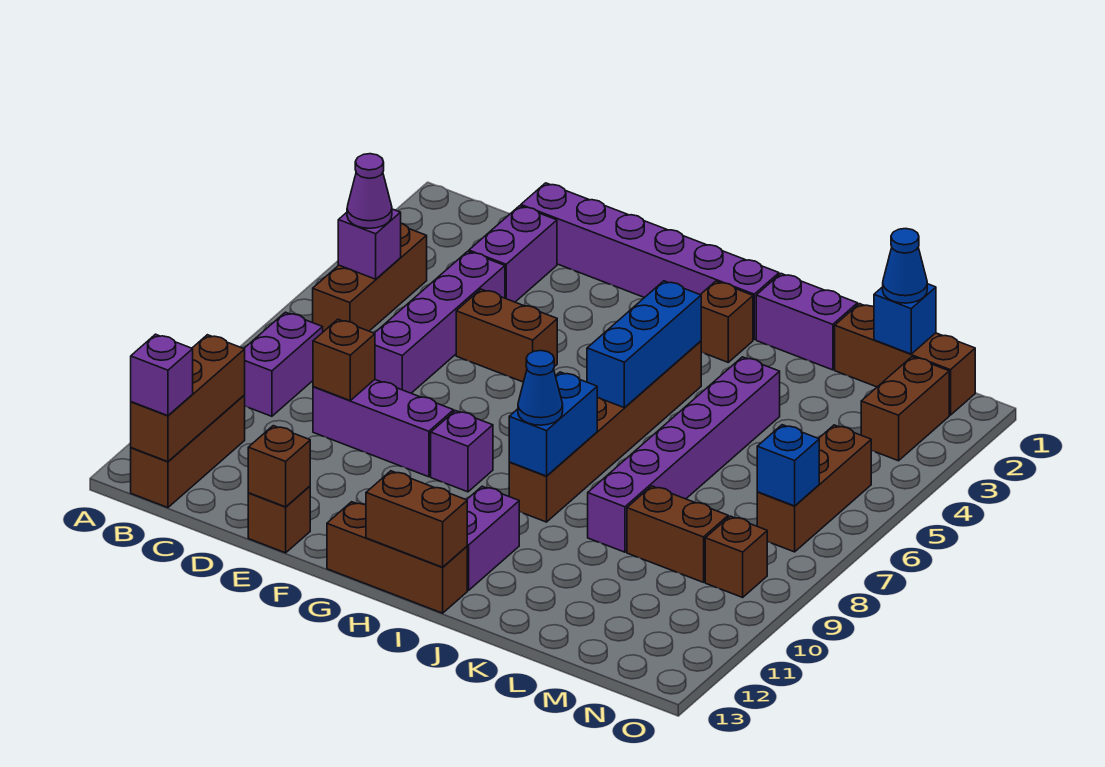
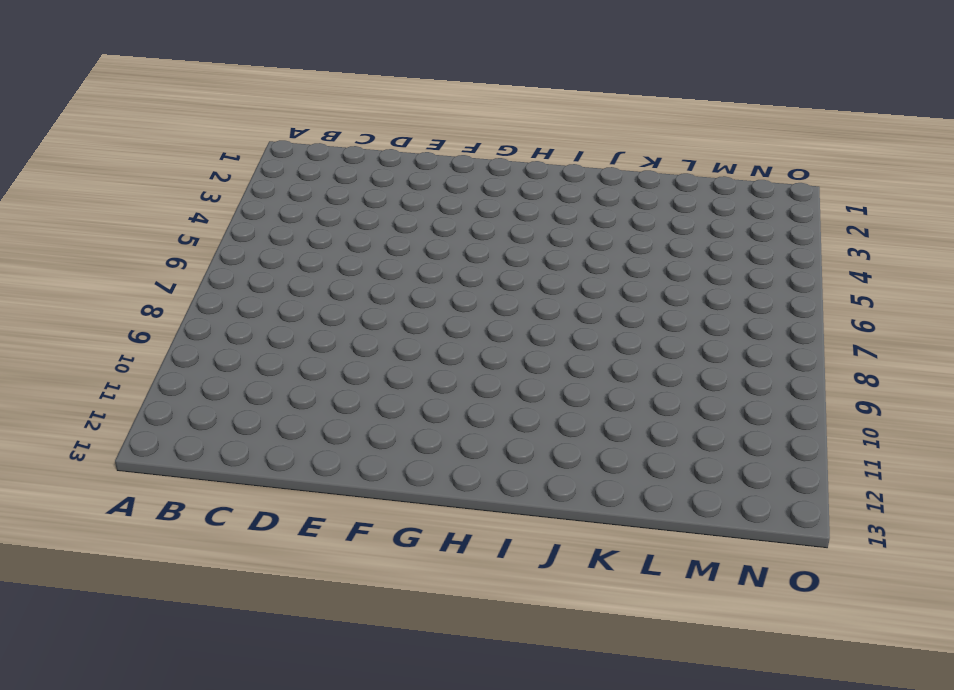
none -> brown 1x3 brick [313,224,427,332]
none -> purple 1x2 brick [244,312,323,416]
none -> brown 1x3 brick [131,395,245,508]
none -> purple 1x6 brick [521,183,779,340]

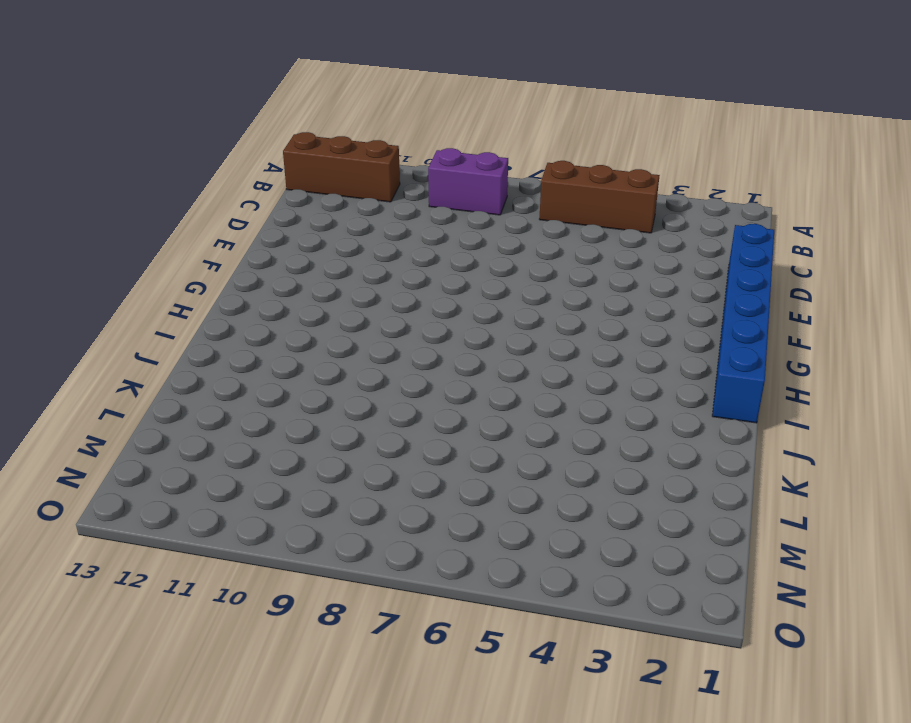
blue 1x6 brick [712,224,774,423] -> purple 1x6 brick [521,183,779,340]
none -> purple 1x2 brick [469,206,557,302]
none -> purple 1x4 brick [375,251,505,393]
none -> purple 1x3 brick [313,380,454,477]
none -> brown 1x2 brick [456,289,557,382]

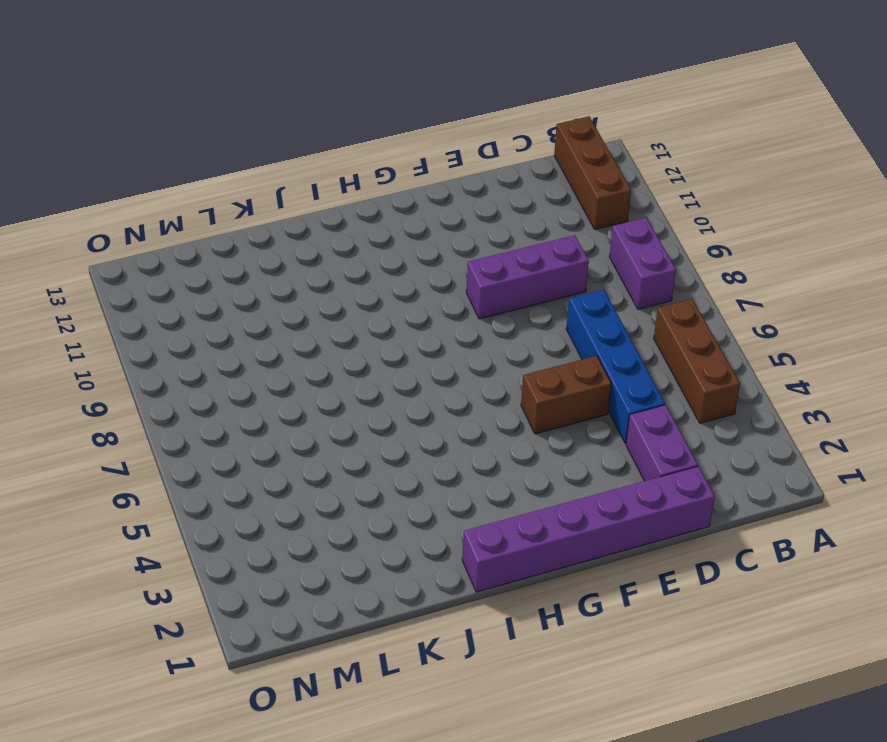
blue 1x4 brick [566,290,665,444] -> purple 1x4 brick [375,251,505,393]
none -> brown 1x1 brick [248,486,310,553]
none -> purple 1x1 brick [431,411,493,492]
none -> brown 1x3 brick [327,502,467,613]
none -> brown 1x1 brick [701,281,753,362]

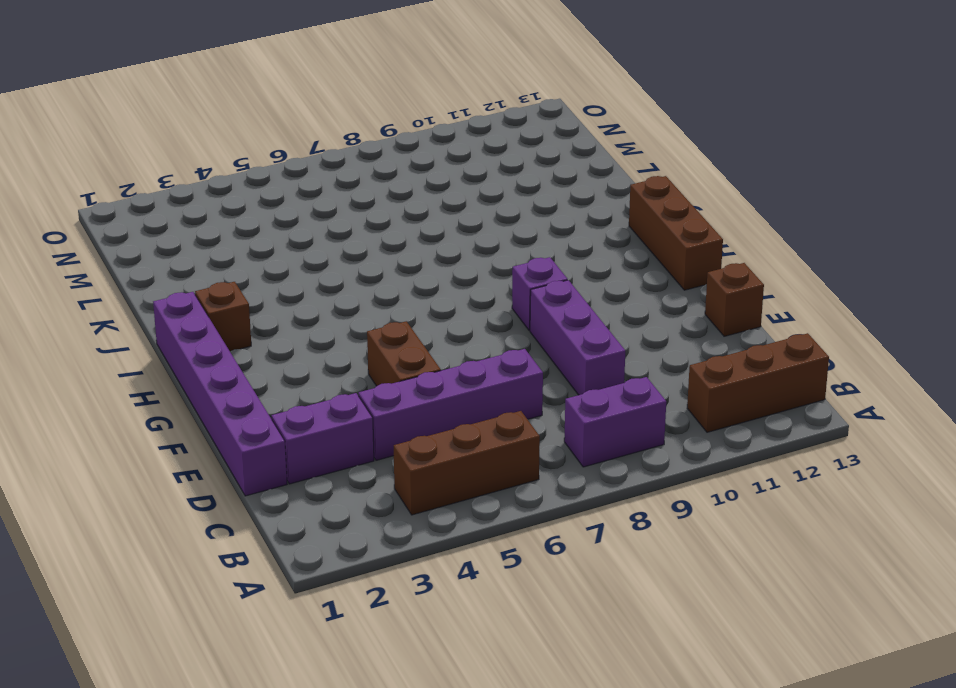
none -> brown 1x6 brick [509,341,701,522]
none -> purple 1x2 brick [467,486,519,590]
none -> purple 1x2 brick [756,274,858,370]
none -> purple 1x6 brick [588,357,780,552]

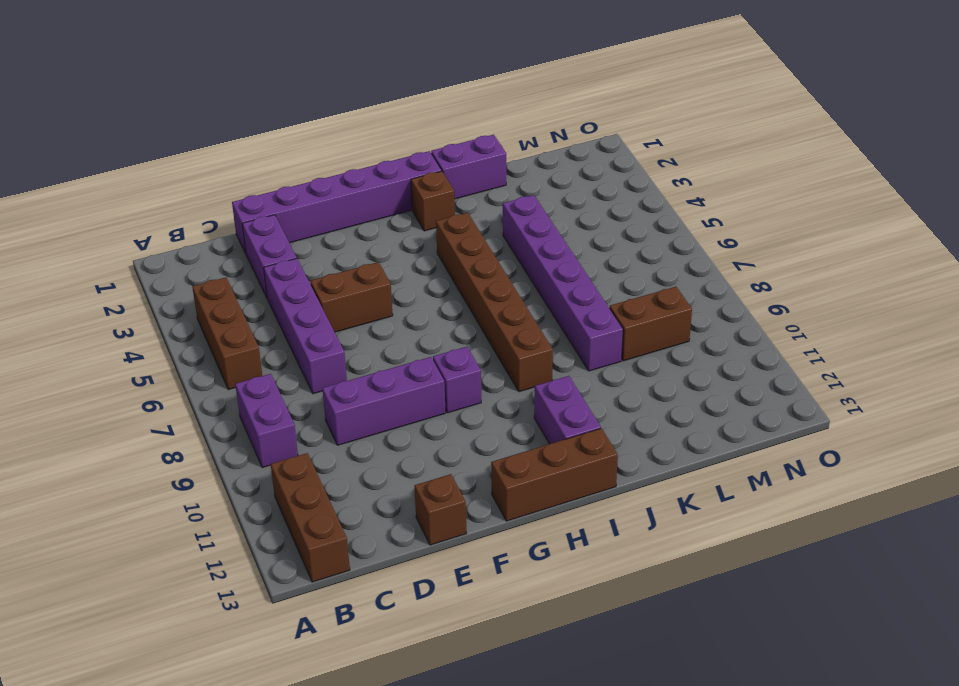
none -> brown 1x3 brick [835,304,975,415]
none -> brown 1x2 brick [861,357,949,461]
none -> brown 1x3 brick [757,425,871,552]
none -> brown 1x1 brick [705,516,767,597]

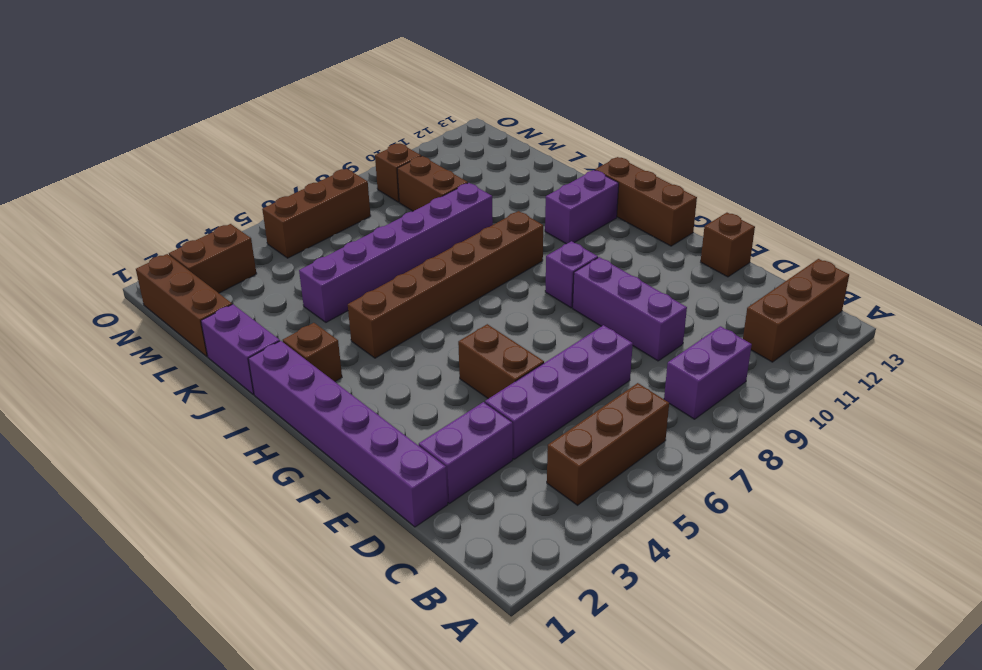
none -> purple 1x1 brick [338,209,401,279]
none -> brown 1x3 brick [131,335,245,462]
none -> brown 1x1 brick [313,319,375,400]
none -> brown 1x1 brick [248,426,310,507]

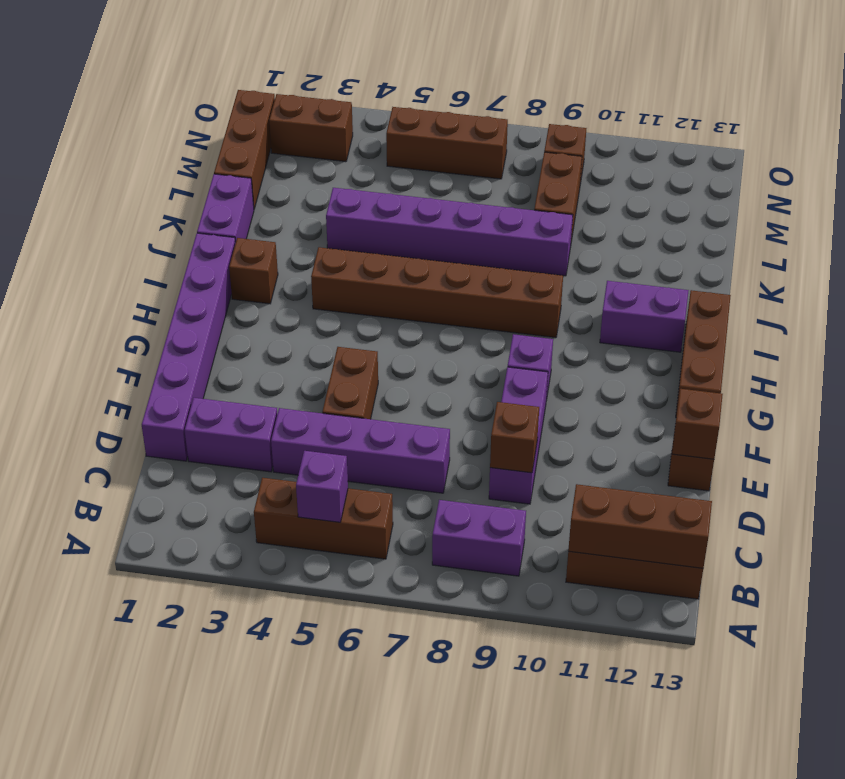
none -> brown 1x2 brick [366,471,467,567]
none -> blue 1x3 brick [587,281,701,408]
none -> blue 1x2 brick [509,372,597,476]
none -> blue 1x1 brick [874,284,936,354]

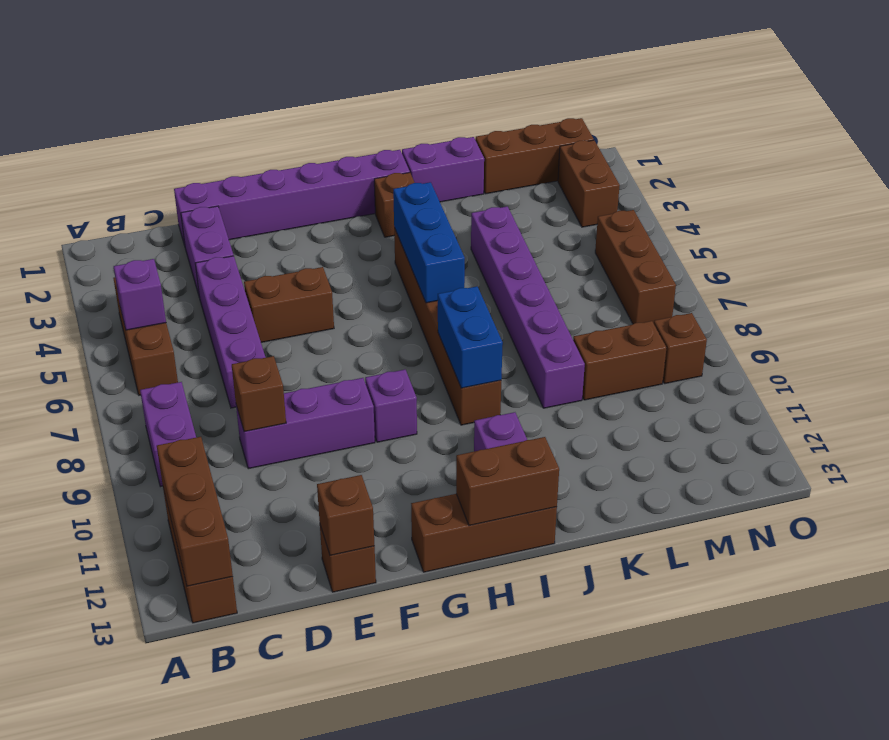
none -> blue 1x1 brick [874,284,936,354]
none -> blue 1x1 brick [757,425,819,506]
none -> purple 1x1 cone [347,154,392,228]
none -> purple 1x1 brick [131,334,193,416]

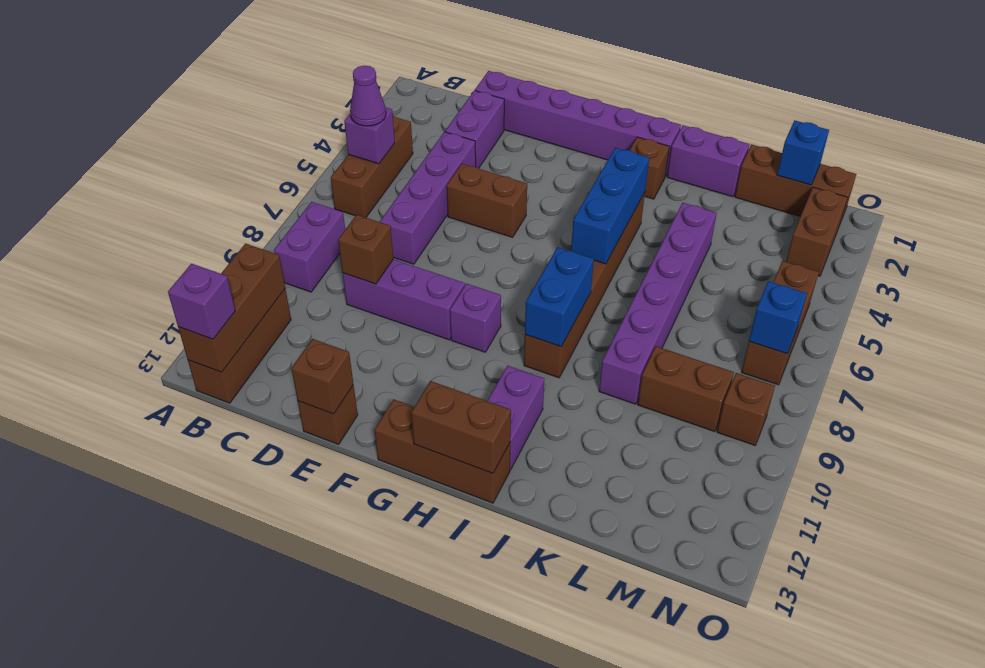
none -> blue 1x1 cone [518,351,563,425]
none -> blue 1x1 cone [883,229,927,303]

